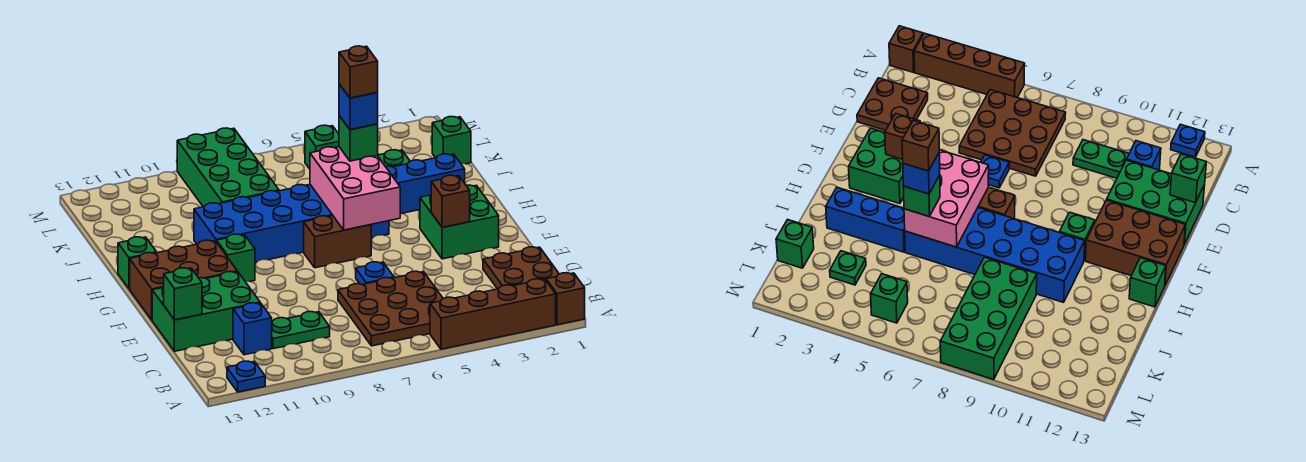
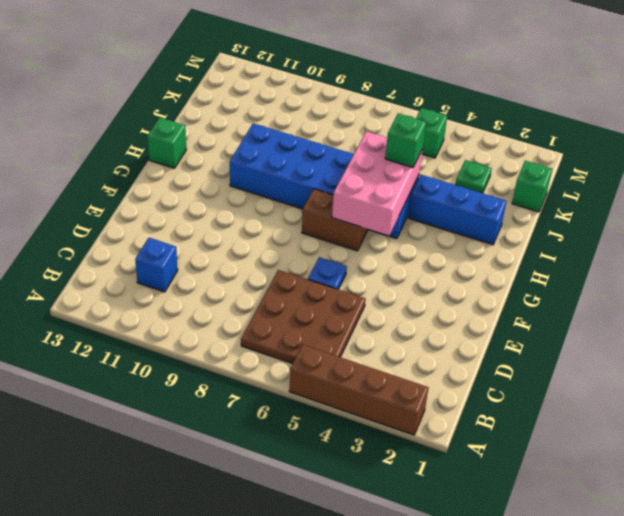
none -> brown 1x1 brick [546,273,585,325]
none -> blue 1x1 plate [227,361,265,392]
none -> brown 2x2 plate [483,247,559,289]

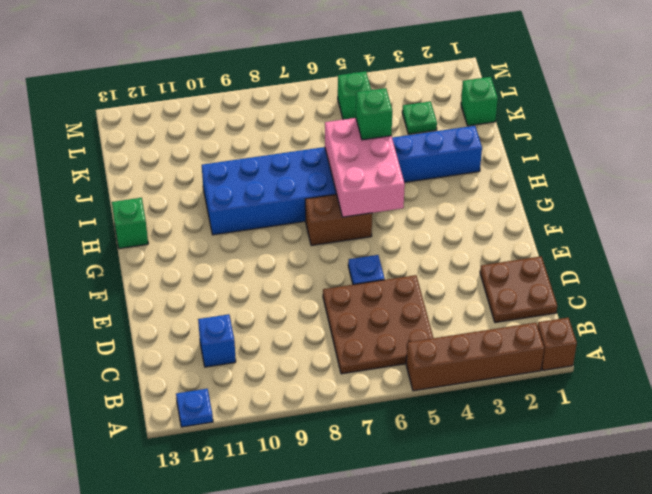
none -> green 1x2 plate [272,312,330,349]
none -> green 2x3 brick [152,272,260,351]
none -> green 2x2 brick [420,185,499,259]

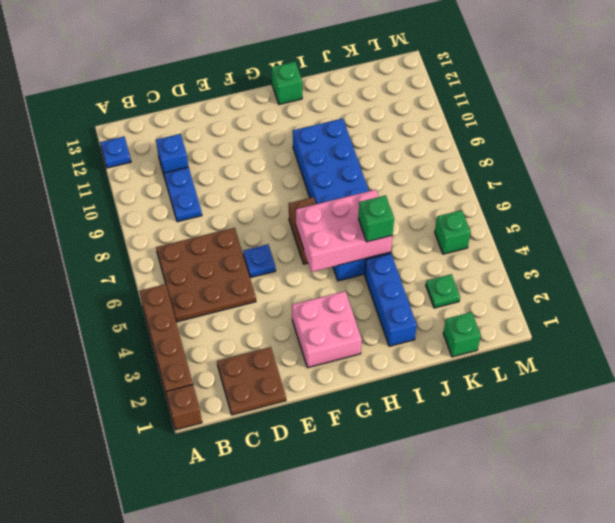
blue 1x2 plate [164,167,202,222] -> green 1x2 plate [272,312,330,349]
pink 2x2 brick [292,291,362,368] -> green 2x2 brick [420,185,499,259]
none -> green 2x3 brick [152,272,260,351]
none -> brown 2x3 brick [130,240,237,320]
none -> green 1x1 brick [217,234,255,281]

